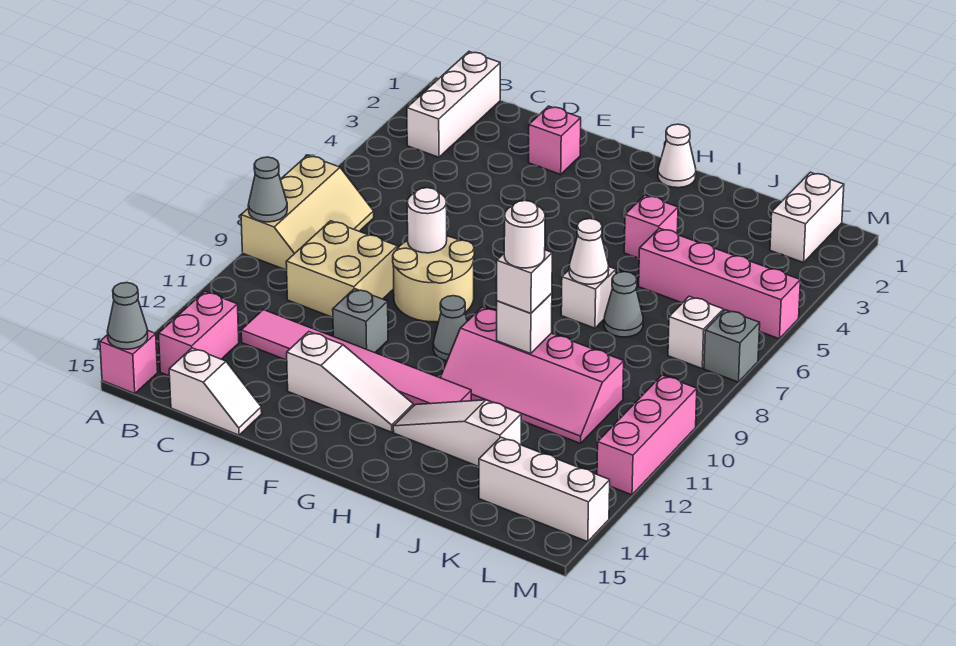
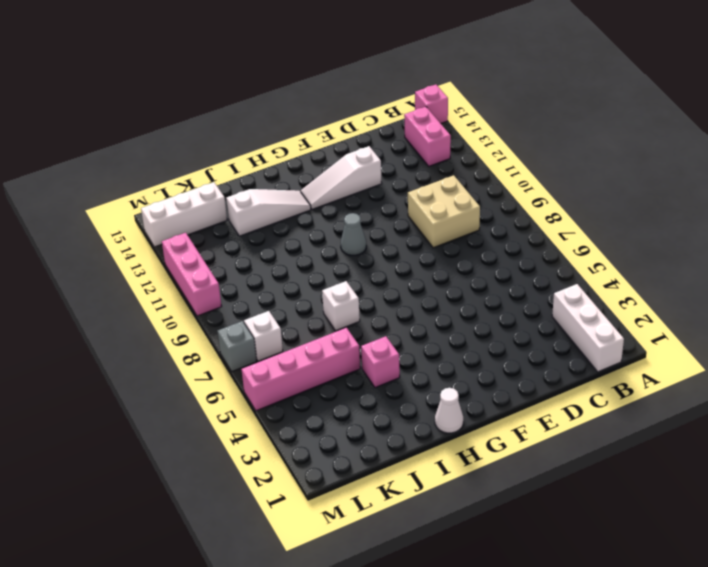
none -> tan 2x3 slope [241,155,374,270]
none -> pink 1x6 tile [241,310,471,406]
none -> white 1x2 slope [169,348,262,435]
none -> pink 1x1 brick [529,106,581,174]

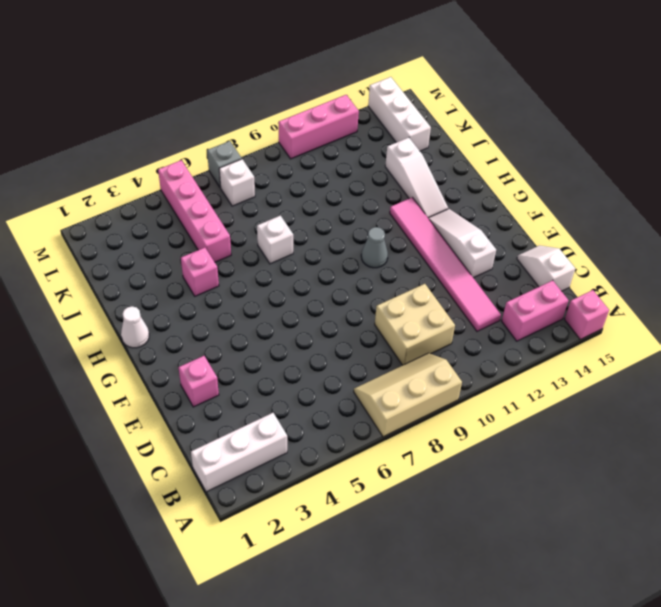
none -> tan 2x2 round brick [393,236,474,322]
none -> grey 1x1 brick [333,289,388,353]
none -> pink 2x4 slope [440,307,624,443]
none -> grey 1x1 cone [604,272,643,337]

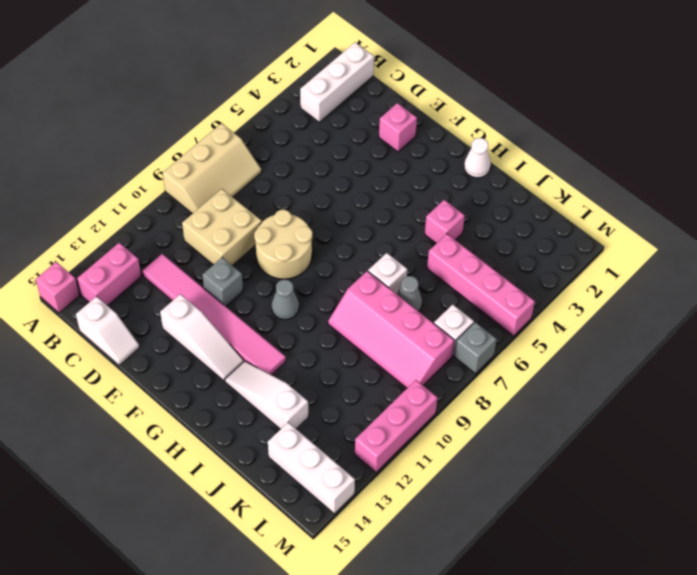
pink 2x4 slope [328,271,454,388] -> pink 2x4 slope moved to [440,307,624,443]
none -> white 1x2 brick [770,172,844,263]
none -> grey 1x1 cone [248,157,287,222]
none -> grey 1x1 cone [107,283,148,349]
none -> white 1x1 round brick [407,188,447,253]

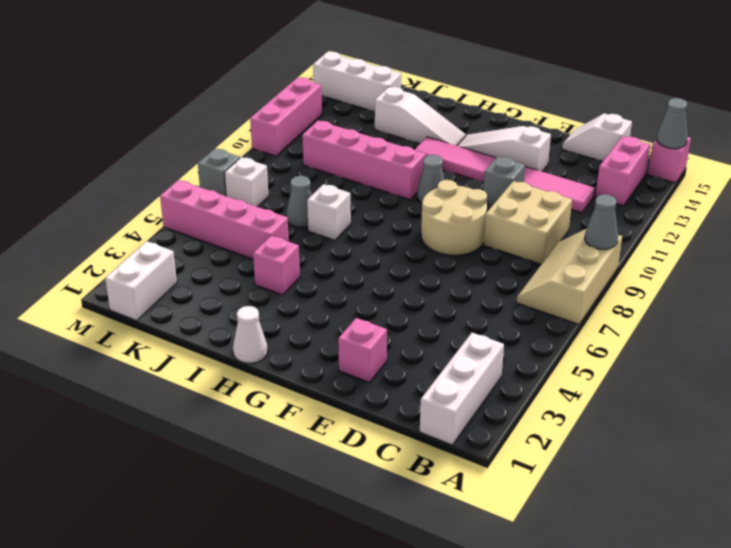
none -> white 1x1 round brick [407,188,447,253]
none -> white 1x1 cone [569,219,609,284]
none -> white 1x1 brick [497,293,552,354]
none -> white 1x1 brick [497,250,552,313]

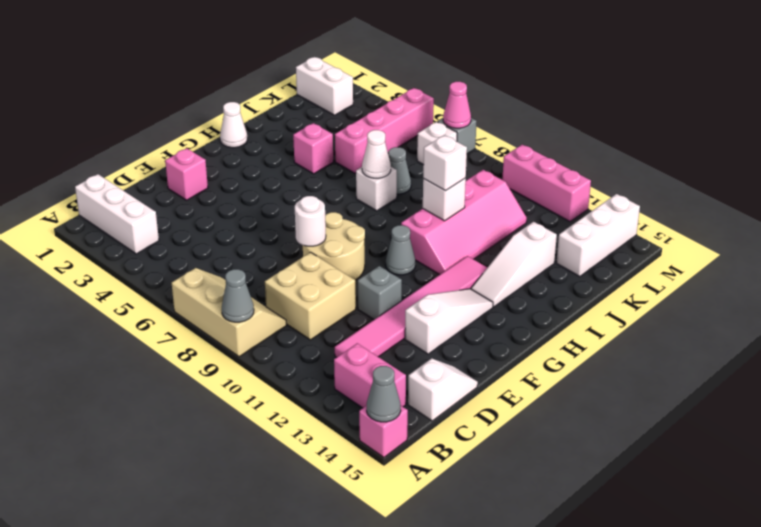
pink 1x1 cone [443,82,471,128] -> none
none -> white 1x1 round brick [504,201,545,268]

